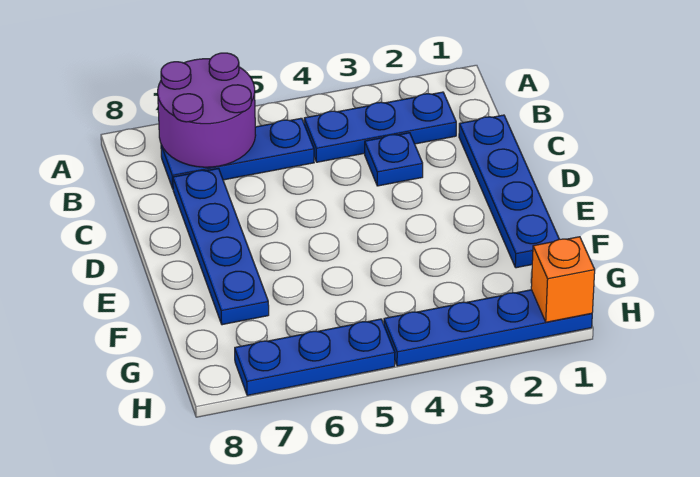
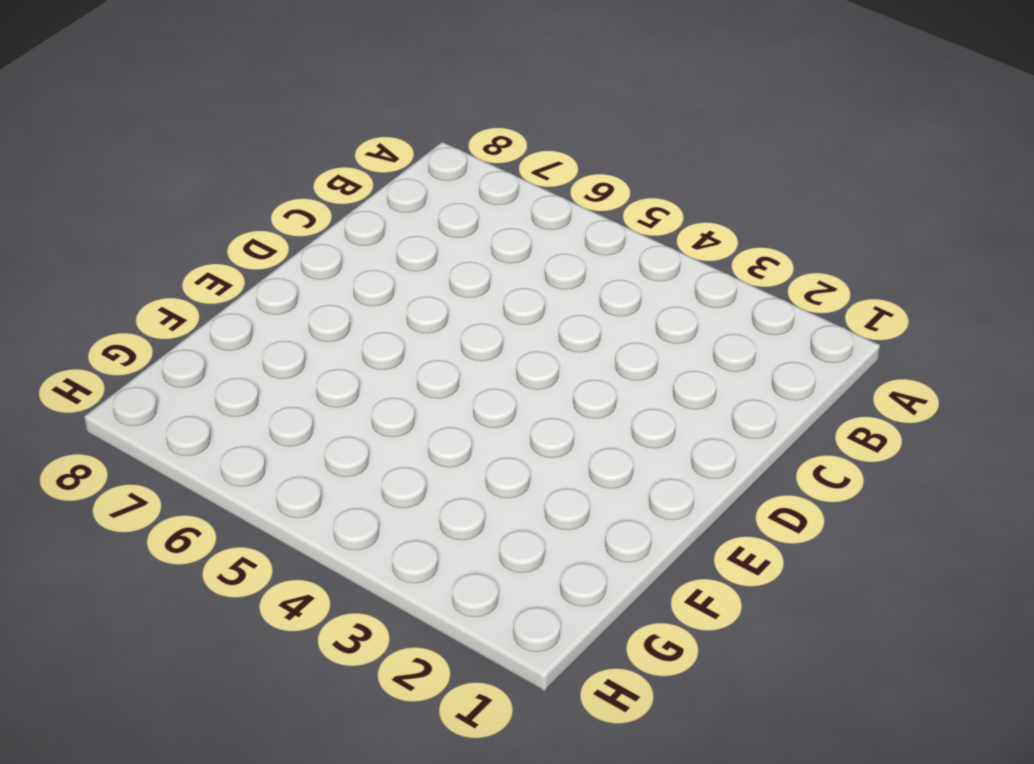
none -> blue 1x3 plate [304,92,456,162]
none -> blue 1x3 plate [161,118,314,188]

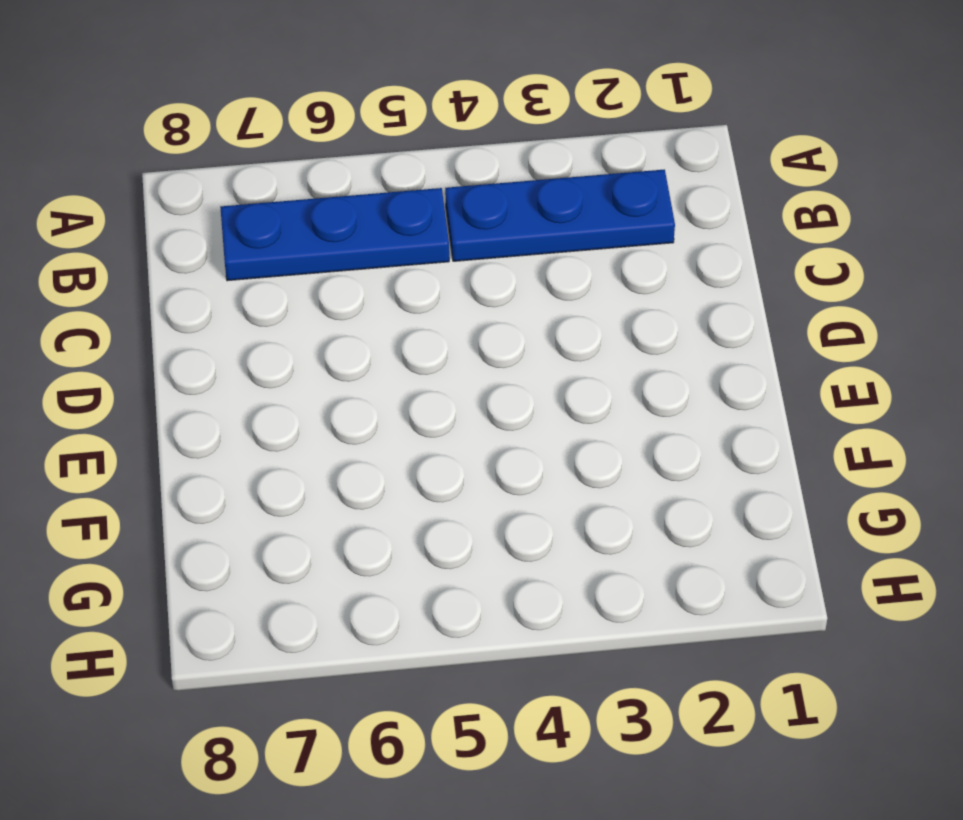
none -> blue 1x4 plate [459,115,559,268]
none -> blue 1x1 plate [365,133,423,186]

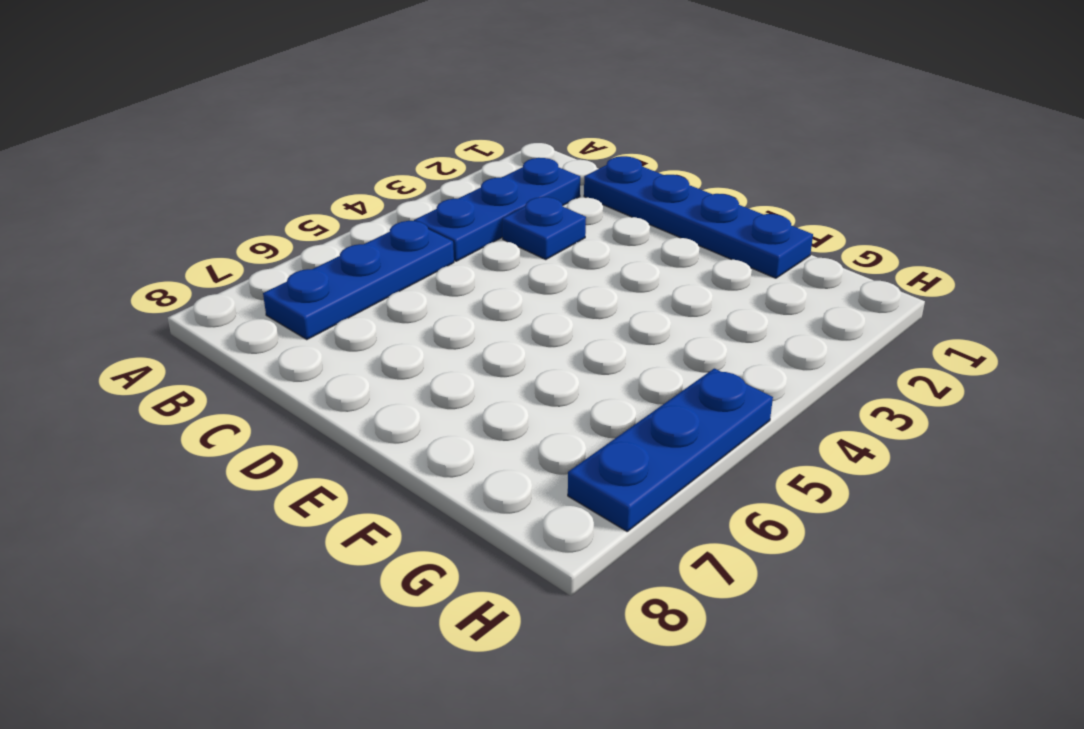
none -> blue 1x4 plate [173,168,269,325]
none -> blue 1x4 plate [384,290,592,366]

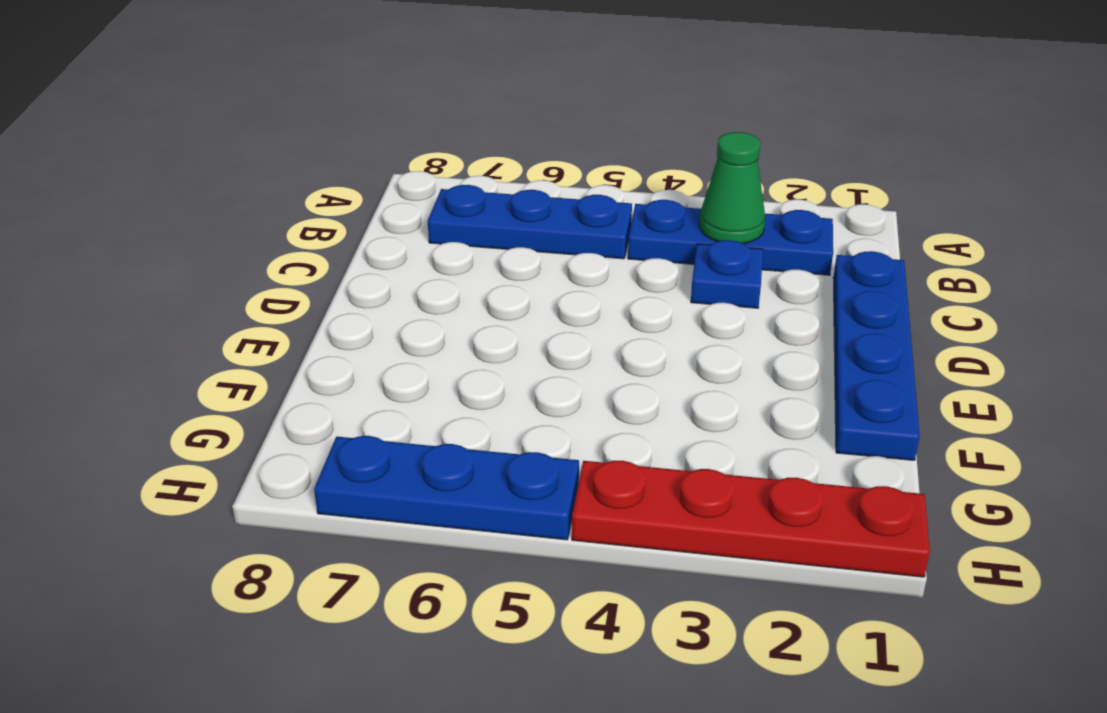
green 1x1 cone [699,132,765,243] -> none
red 1x4 plate [572,461,930,577] -> blue 1x4 plate [384,290,592,366]
none -> blue 1x4 plate [173,168,269,325]
none -> purple 2x2 round brick [158,53,256,167]

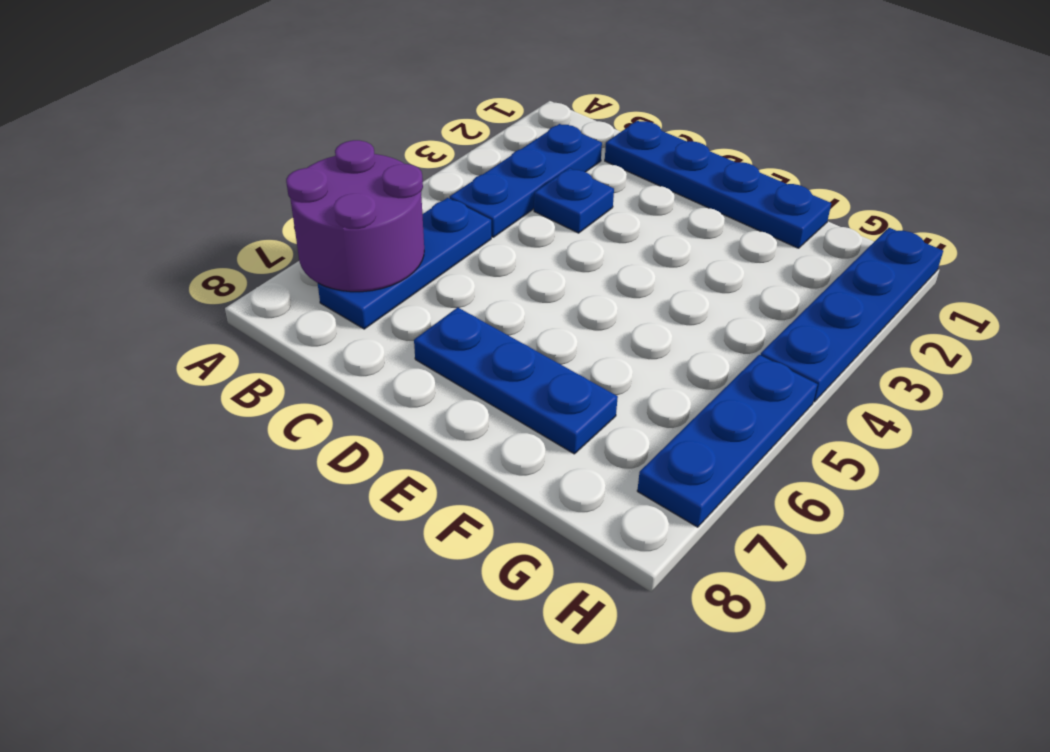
blue 1x3 plate [414,307,618,454] -> blue 1x4 plate [173,168,269,325]
none -> orange 1x1 brick [531,237,595,322]

